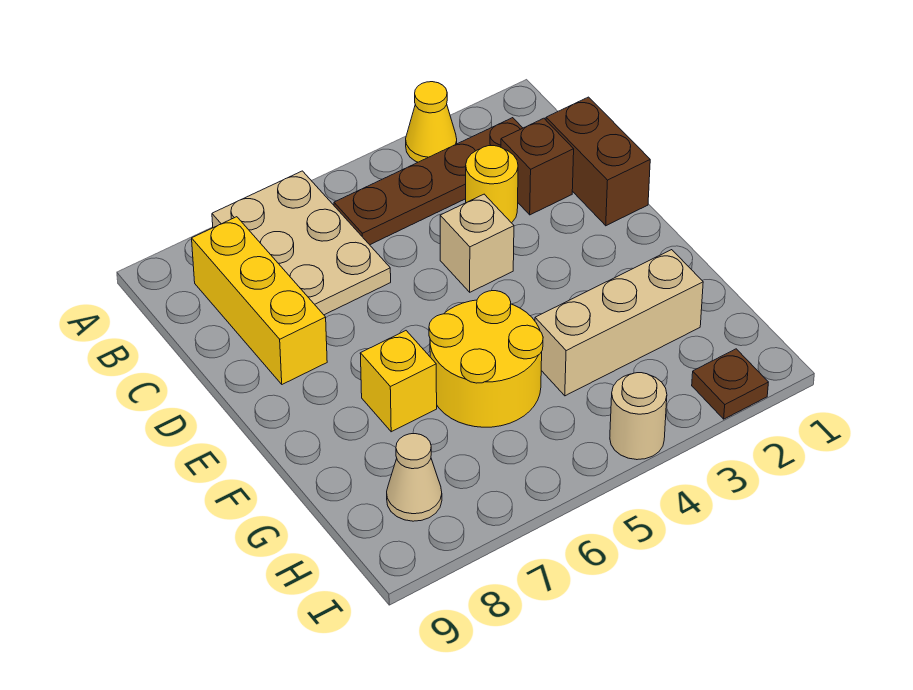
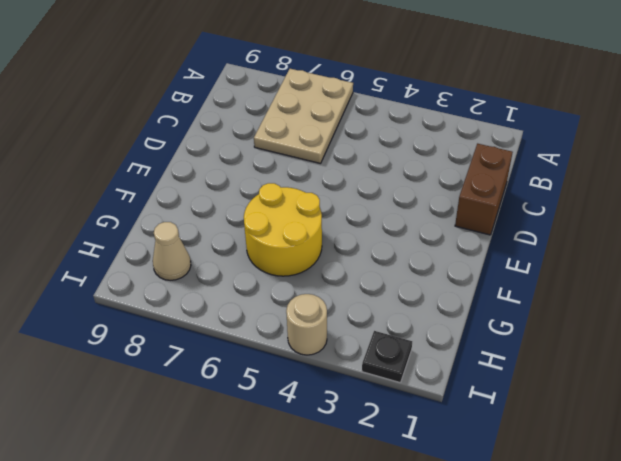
black 1x1 plate [362,331,412,383] -> brown 1x1 plate [692,349,768,419]
none -> yellow 1x1 cone [406,82,457,162]
none -> brown 1x4 plate [334,118,522,245]
none -> yellow 1x3 brick [192,217,327,384]

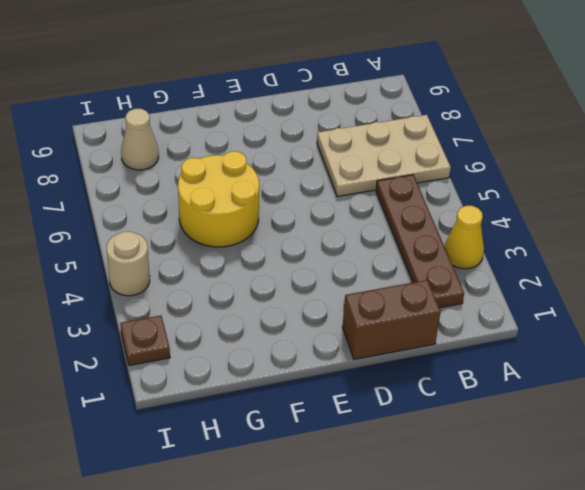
none -> yellow 1x3 brick [192,217,327,384]
none -> brown 1x1 brick [501,118,574,215]
none -> yellow 1x1 round brick [466,146,518,223]

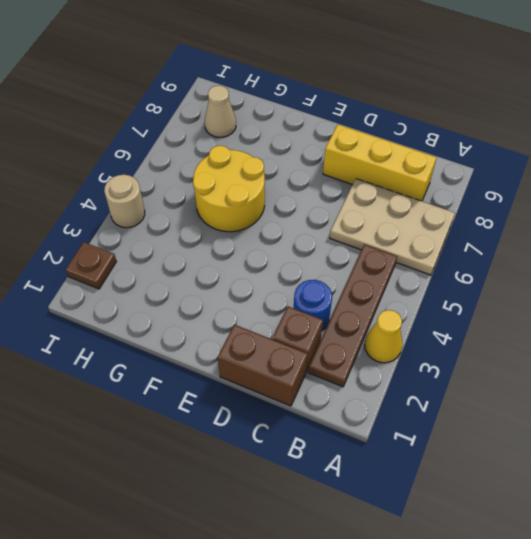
blue 1x1 round brick [294,280,332,331] -> yellow 1x1 round brick [466,146,518,223]
none -> tan 1x1 brick [440,194,514,292]
none -> yellow 1x1 brick [360,331,437,432]
none -> tan 1x3 brick [535,250,703,396]

